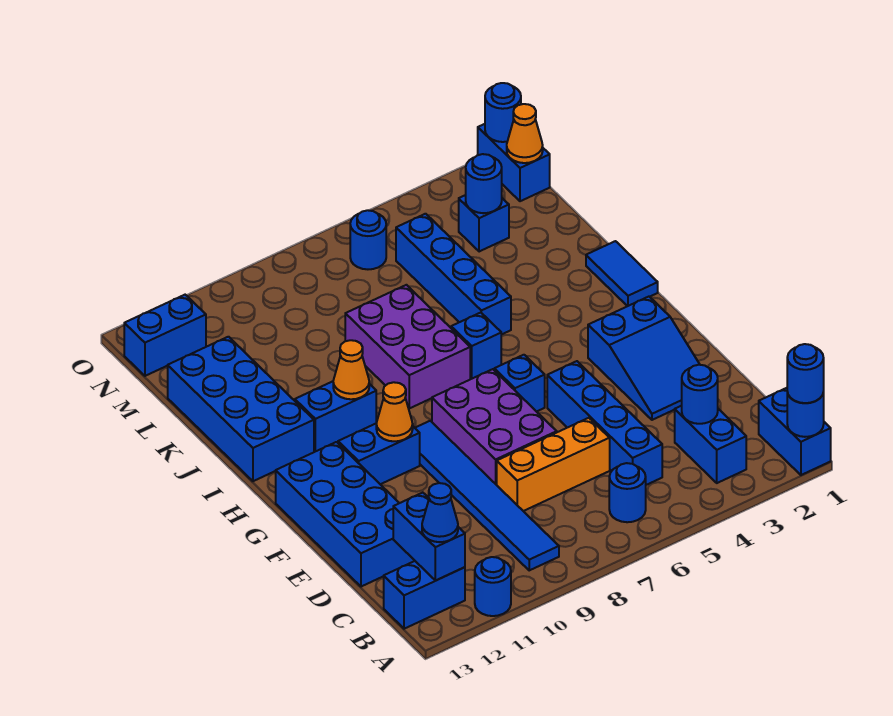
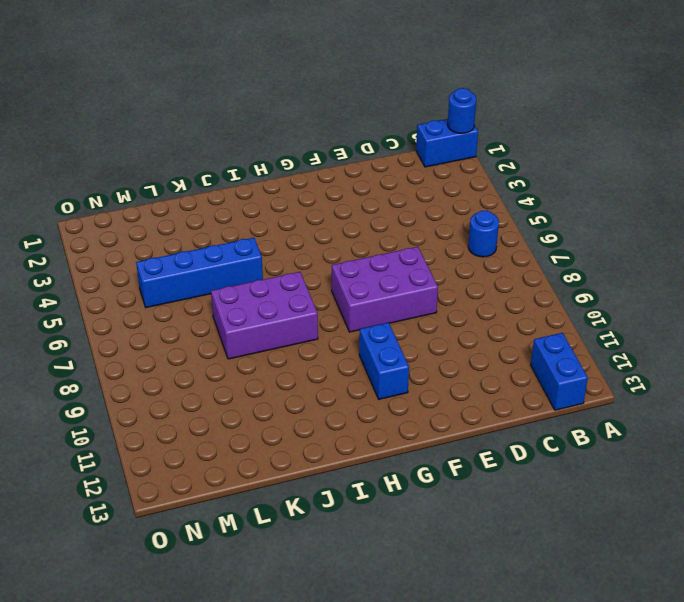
none -> blue 1x1 round brick [475,557,511,616]
none -> blue 1x2 brick [675,406,746,483]
none -> blue 1x6 tile [415,421,559,570]
none -> blue 1x4 brick [547,361,662,485]

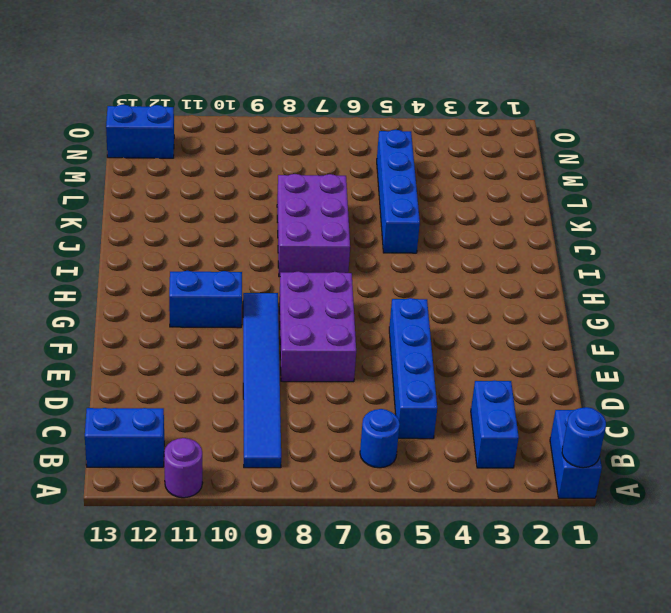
purple 1x1 round brick [164,438,202,498] -> blue 1x1 round brick [475,557,511,616]
none -> orange 1x3 brick [497,418,610,511]
none -> blue 2x4 brick [276,442,415,587]
none -> blue 2x3 slope [588,297,700,420]
none -> blue 1x1 brick [494,355,545,412]

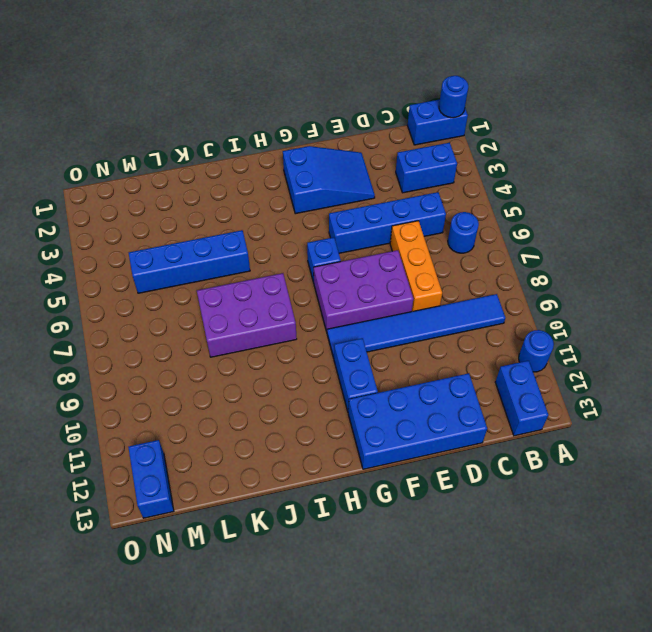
none -> blue 1x2 tile [586,241,658,306]
none -> blue 1x1 brick [451,313,501,379]
none -> blue 1x2 brick [295,381,376,451]
none -> blue 2x4 brick [168,337,314,481]

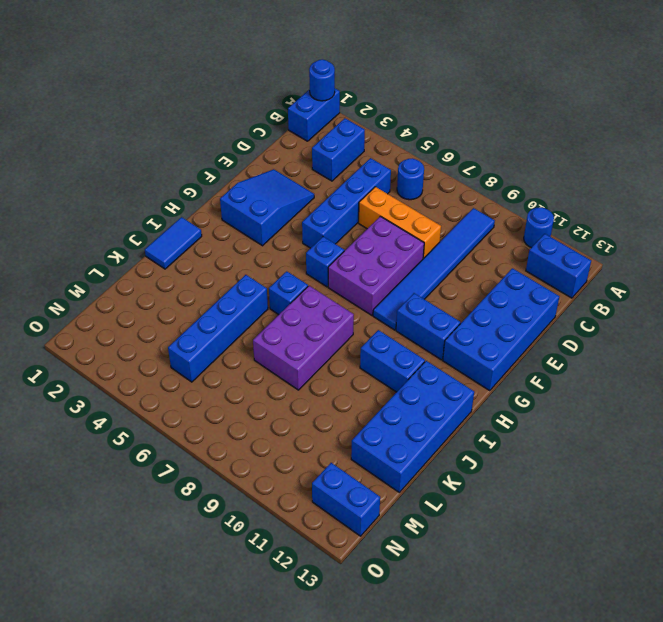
none -> blue 1x1 brick [459,195,509,252]
none -> blue 1x2 brick [478,124,550,201]
none -> blue 1x1 round brick [350,210,386,269]
none -> blue 1x2 brick [393,493,465,580]

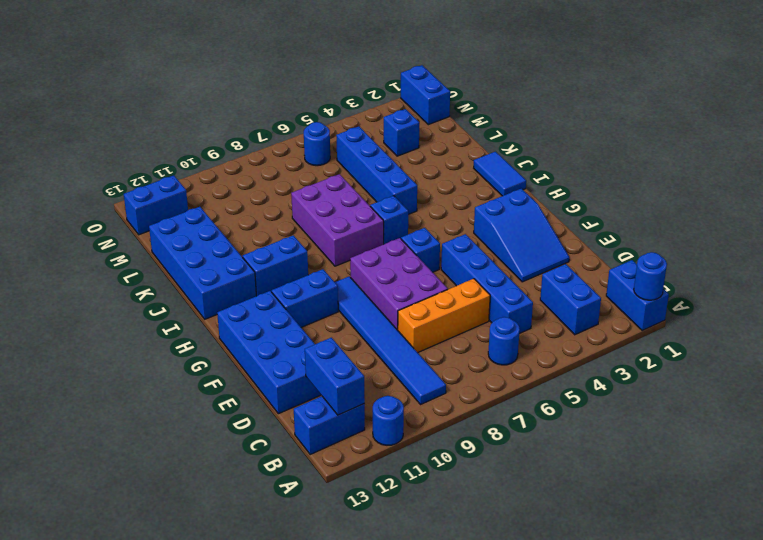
none -> blue 1x1 round brick [682,365,718,424]
none -> orange 1x1 cone [376,382,413,441]
none -> orange 1x1 cone [333,340,369,399]
none -> blue 1x1 round brick [466,154,502,213]

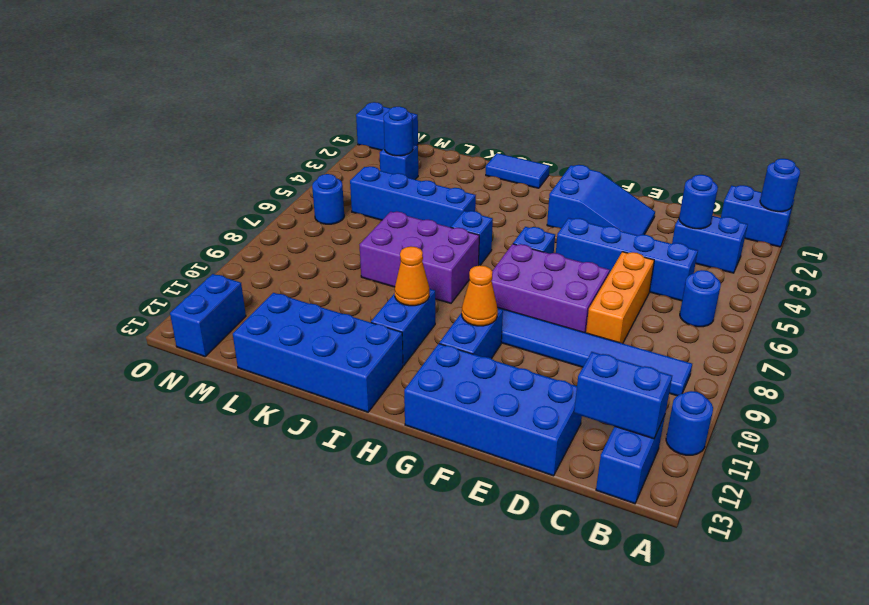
none -> orange 1x1 cone [507,104,543,163]
none -> blue 1x1 round brick [485,83,521,142]
none -> blue 1x1 round brick [787,344,824,403]
none -> blue 1x1 cone [422,483,458,542]

